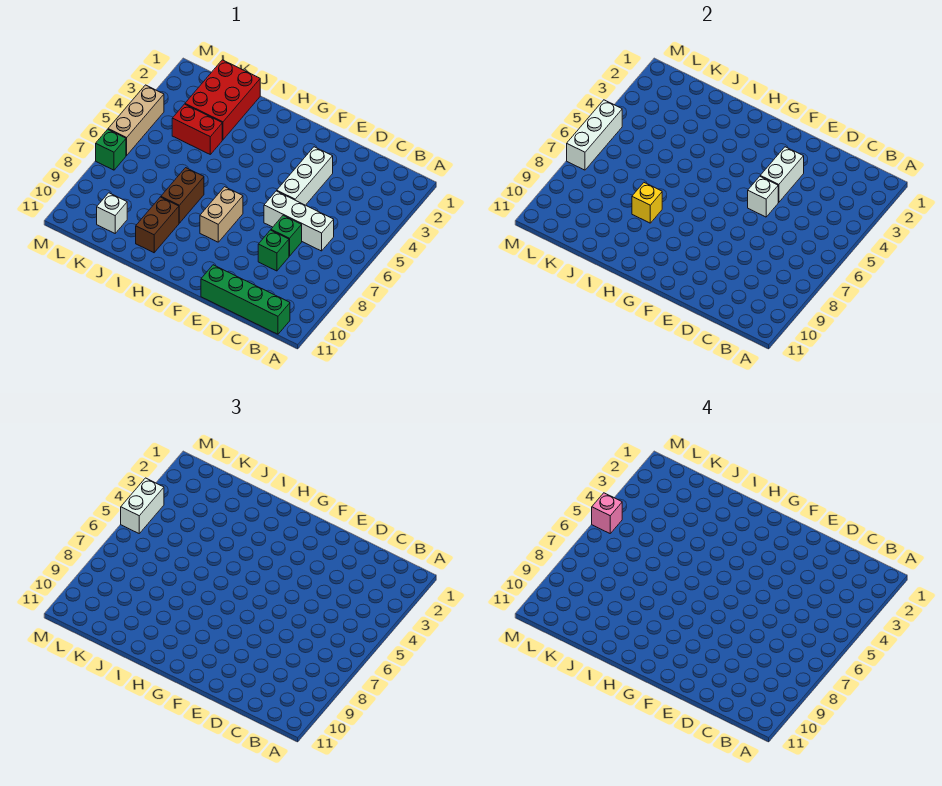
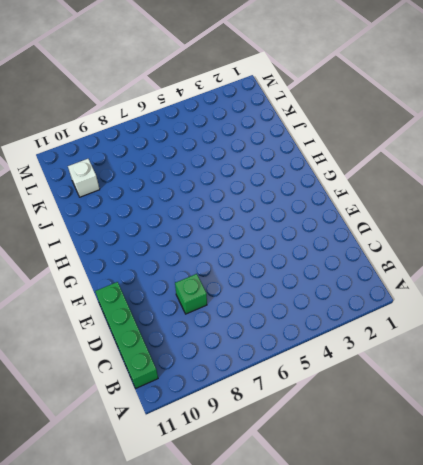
none -> white 1x3 brick [264,191,334,251]
none -> green 1x1 brick [271,215,302,256]
none -> white 1x3 brick [277,147,333,205]

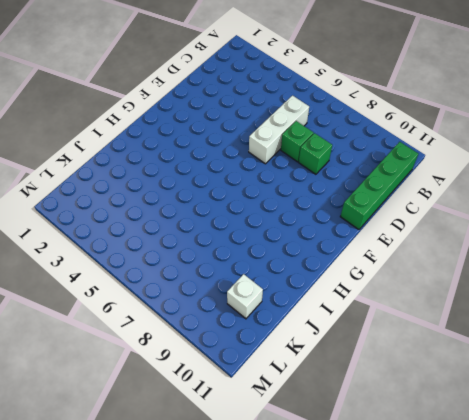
none -> white 1x3 brick [277,147,333,205]
none -> tan 1x2 brick [200,187,243,242]
none -> brown 1x2 brick [161,168,204,223]

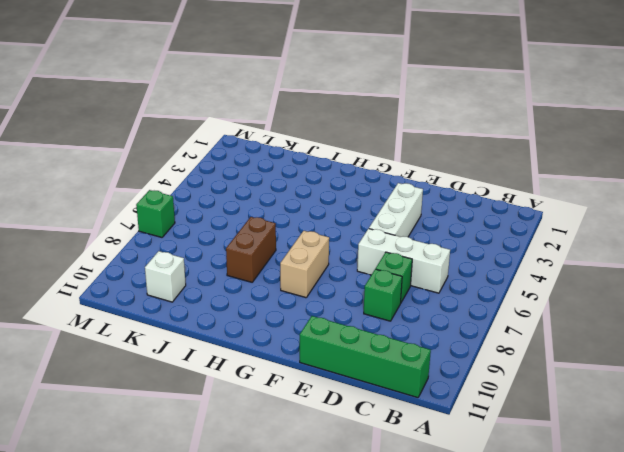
none -> brown 1x2 brick [136,197,179,253]
none -> red 2x3 brick [185,60,260,140]
none -> red 1x2 brick [172,104,222,154]

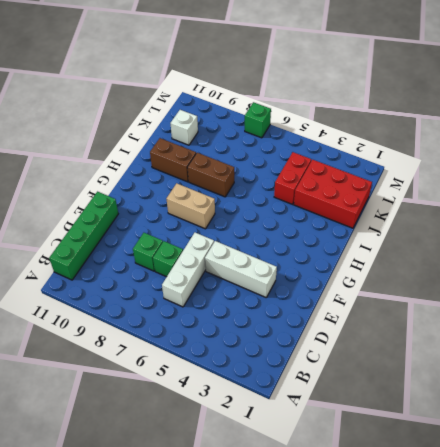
none -> tan 1x3 brick [108,85,164,155]
none -> white 1x2 brick [760,147,804,202]
none -> white 1x1 brick [748,176,778,217]

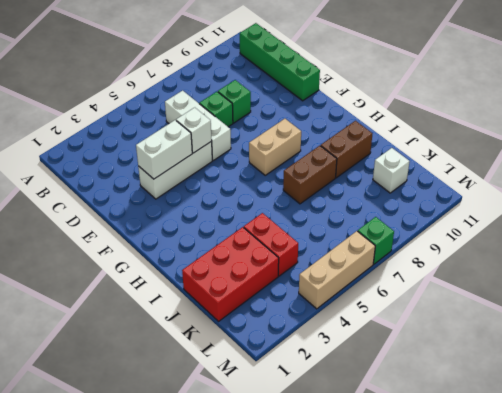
none -> yellow 1x1 brick [632,183,662,223]
none -> white 1x3 brick [567,100,622,170]
none -> white 1x2 brick [121,478,164,533]

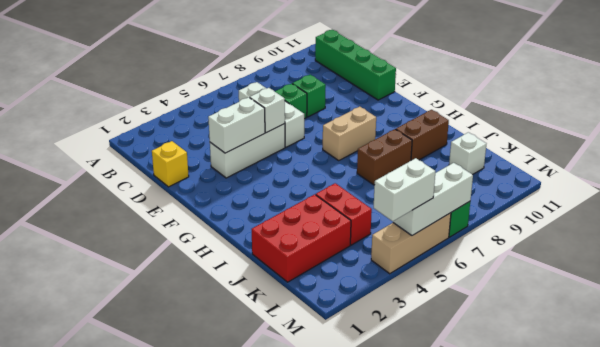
yellow 1x1 brick [152,141,189,187] -> yellow 1x1 brick moved to [632,183,662,223]
none -> pink 1x1 brick [592,493,622,533]

